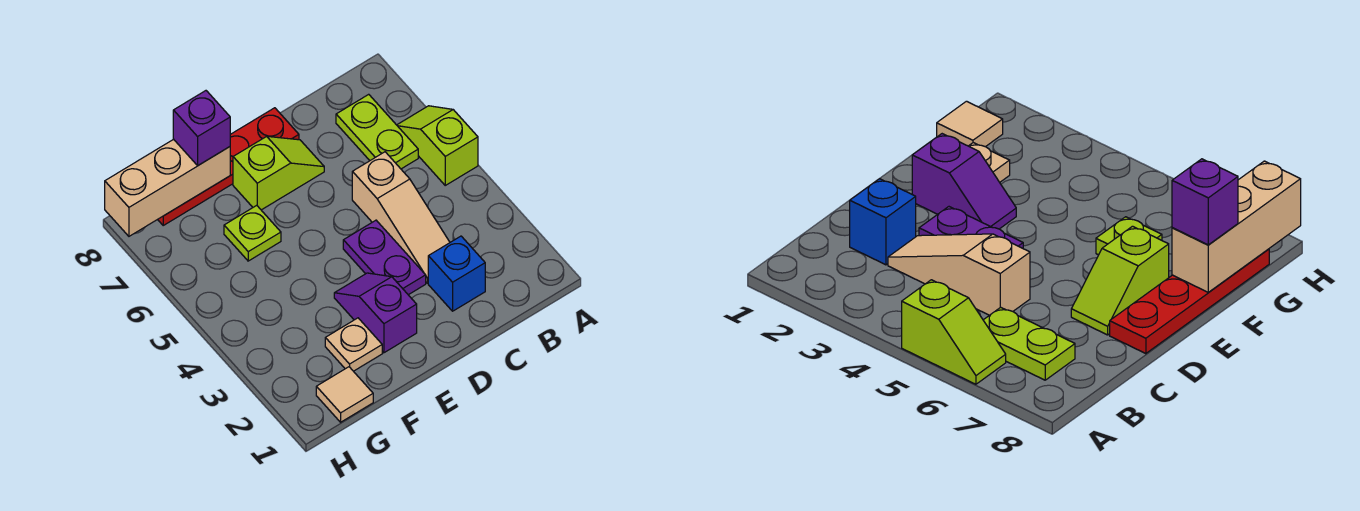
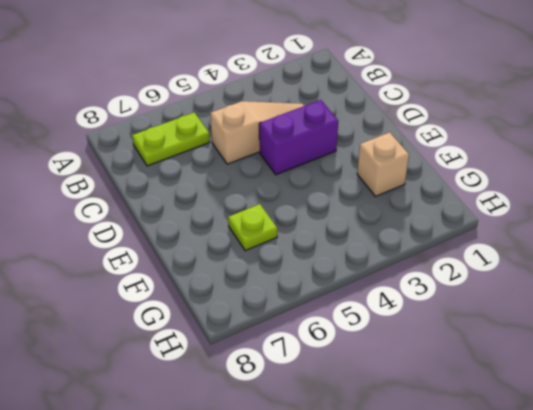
purple 1x2 brick [259,100,338,175] -> purple 1x2 plate [343,220,426,295]
tan 1x1 brick [357,132,409,196] -> tan 1x1 plate [325,318,382,371]
none -> lime 1x2 slope [397,106,478,185]
none -> blue 1x1 brick [428,236,485,311]
none -> lime 1x2 slope [233,136,324,210]

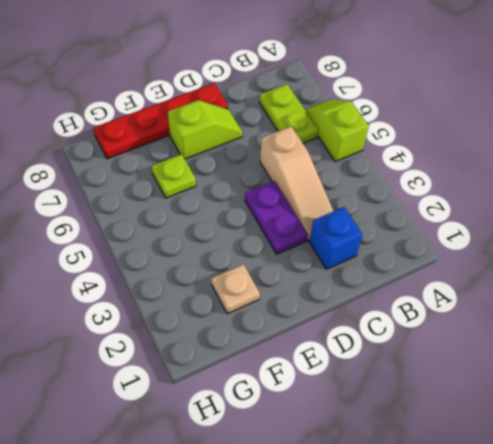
none -> purple 1x2 slope [334,273,417,353]
none -> tan 1x1 tile [316,367,373,422]
none -> tan 1x3 brick [105,139,230,236]

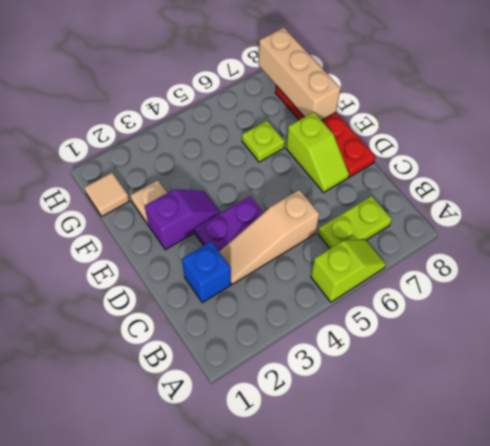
none -> purple 1x1 brick [173,91,230,165]

